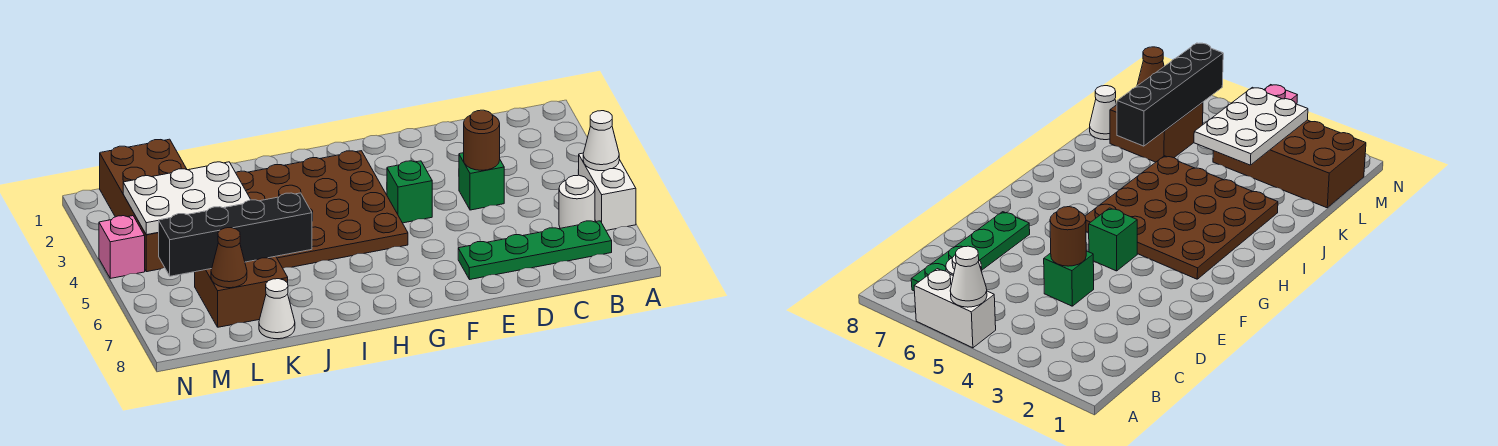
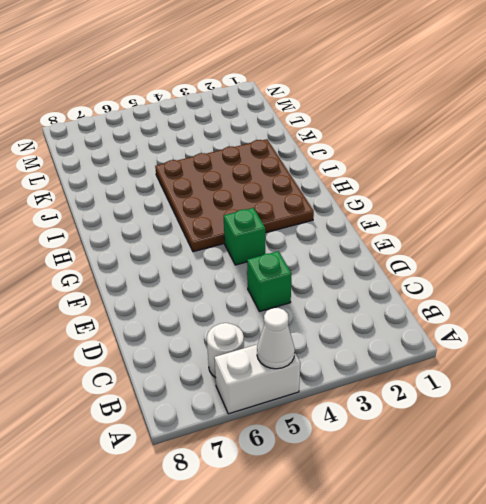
none -> green 1x4 plate [458,221,612,279]
none -> brown 2x2 brick [195,256,288,327]
none -> white 1x1 cone [259,279,295,339]

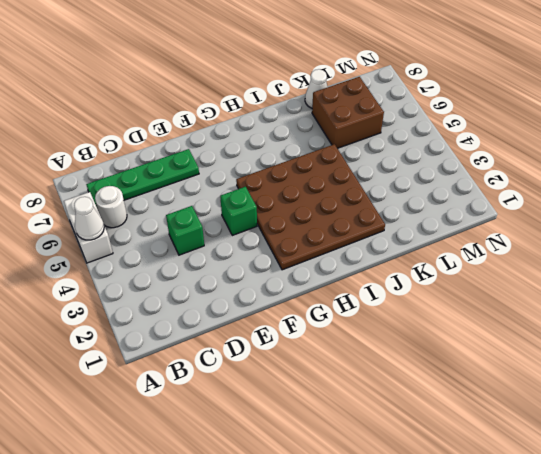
none -> brown 2x4 brick [100,139,187,272]
none -> pink 1x1 brick [99,216,145,278]
none -> brown 1x1 round brick [464,110,500,170]

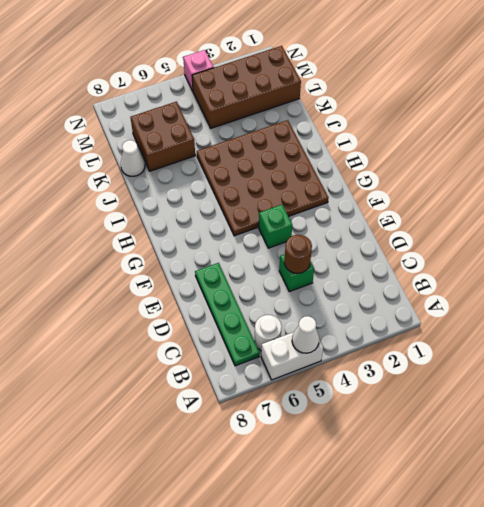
none -> black 1x4 brick [159,193,312,276]
none -> white 2x3 plate [123,162,251,235]
none -> brown 1x1 cone [211,228,247,288]

